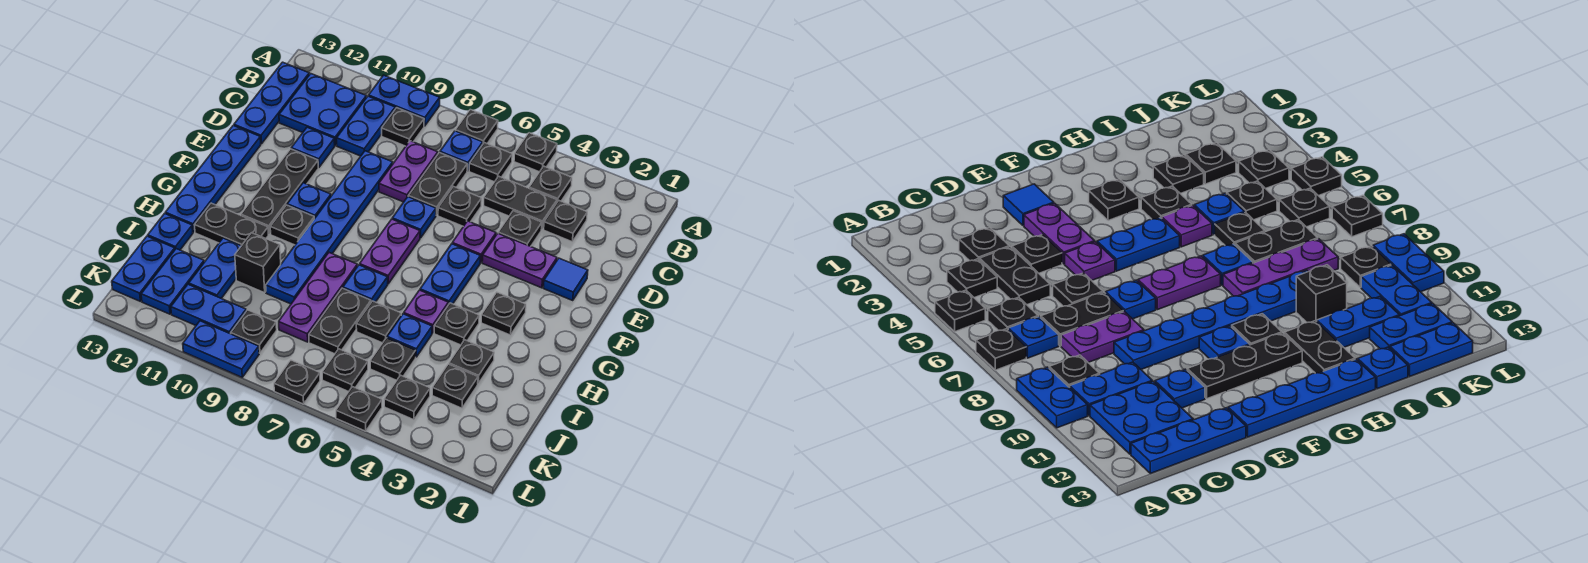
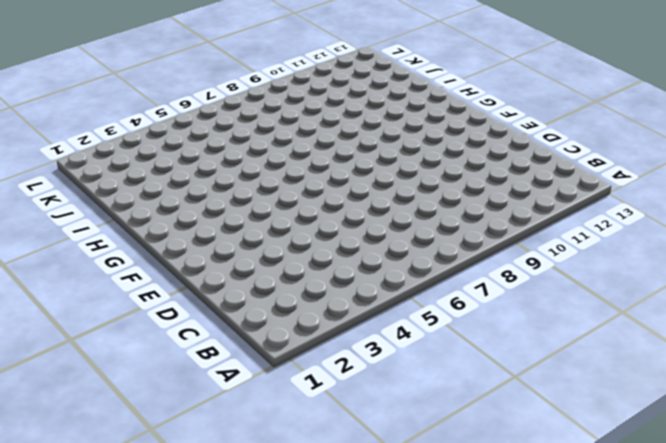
none -> black 1x1 plate [514,133,557,172]
none -> black 1x1 plate [456,110,498,143]
none -> blue 1x2 plate [369,75,440,126]
none -> black 1x1 plate [529,166,572,202]

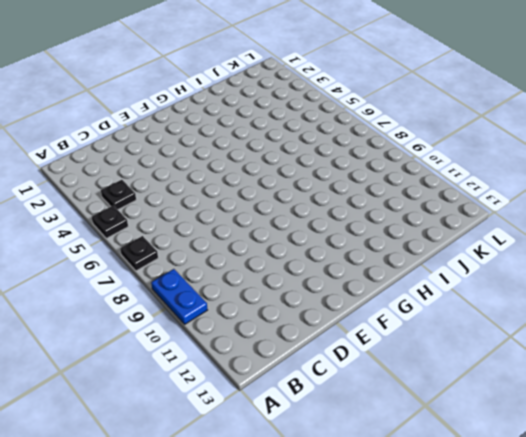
none -> black 1x1 plate [469,143,512,182]
none -> blue 1x1 plate [440,131,483,171]
none -> black 1x1 plate [382,108,424,146]
none -> blue 1x2 plate [337,96,395,156]

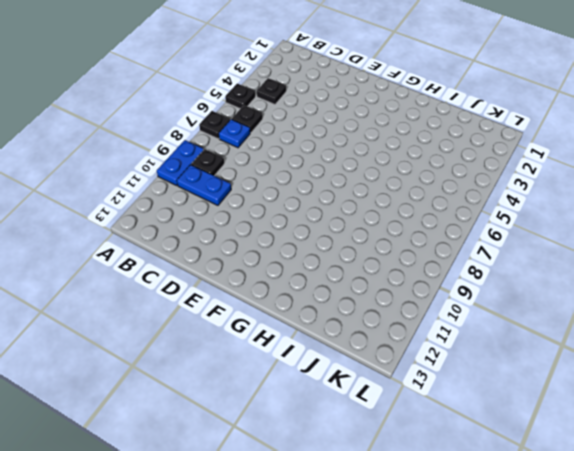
none -> blue 2x2 plate [279,74,366,145]
none -> blue 1x3 plate [234,62,309,144]
none -> black 1x1 plate [544,200,587,242]
none -> black 1x2 plate [484,176,557,229]

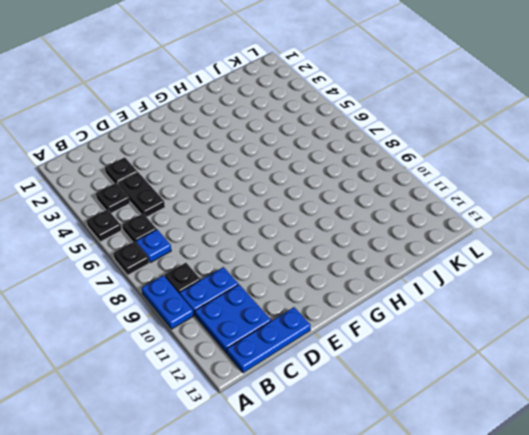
none -> black 1x2 plate [408,153,467,215]
none -> purple 1x2 plate [379,141,438,202]
none -> black 1x1 plate [498,211,542,247]
none -> black 1x1 plate [438,186,482,226]

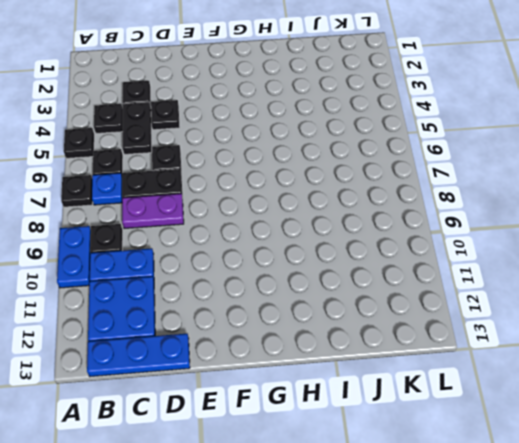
none -> blue 1x6 plate [266,151,393,304]
none -> blue 1x1 plate [291,127,335,167]
none -> blue 1x1 tile [543,258,588,300]
none -> purple 1x2 plate [482,234,557,288]

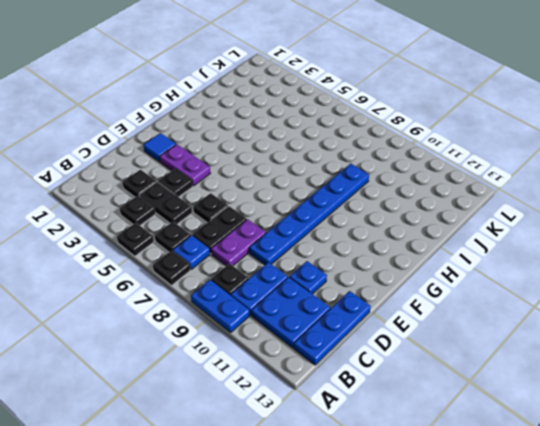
none -> purple 1x1 plate [452,221,496,263]
none -> blue 1x1 plate [392,197,436,238]
none -> black 1x3 plate [241,149,318,234]
none -> blue 1x4 plate [165,126,261,232]

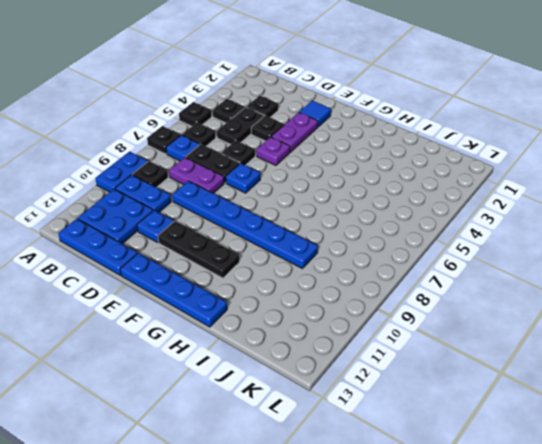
none -> blue 1x2 plate [420,244,480,305]
none -> purple 1x2 plate [360,219,420,284]
none -> blue 1x1 plate [287,183,331,219]
none -> black 1x1 plate [481,292,526,335]

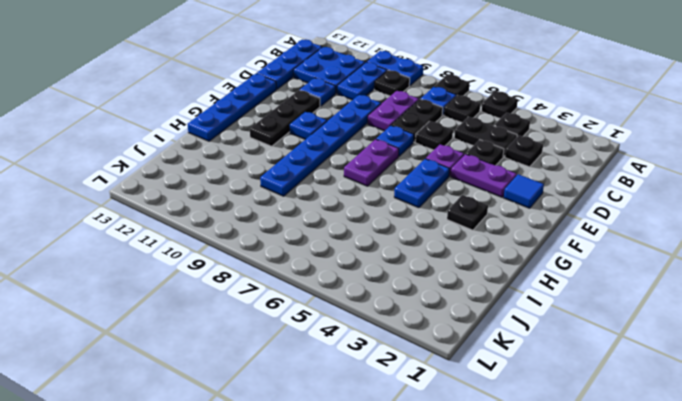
none -> black 1x1 plate [270,205,314,245]
none -> black 1x1 plate [434,303,479,345]
none -> purple 1x1 plate [404,290,448,333]
none -> blue 1x1 plate [343,265,388,302]

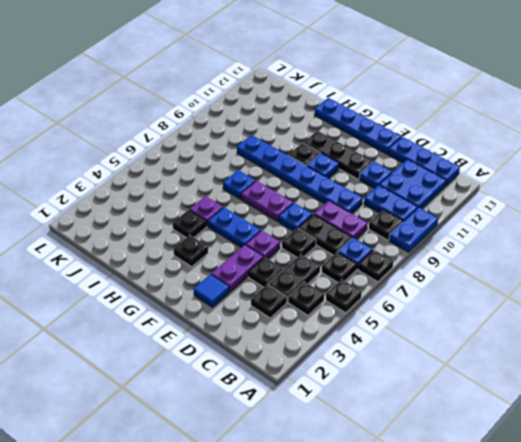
none -> purple 1x3 plate [279,253,357,342]
none -> black 1x2 plate [195,203,268,246]
none -> black 1x1 plate [449,340,494,384]
none -> blue 1x1 plate [387,314,432,357]

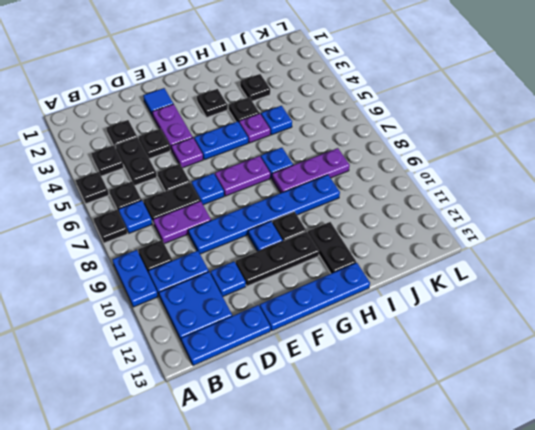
none -> black 1x1 plate [356,301,401,343]
none -> black 1x2 plate [309,288,371,354]
none -> black 1x1 brick [235,233,281,293]
none -> blue 1x2 plate [189,238,241,298]

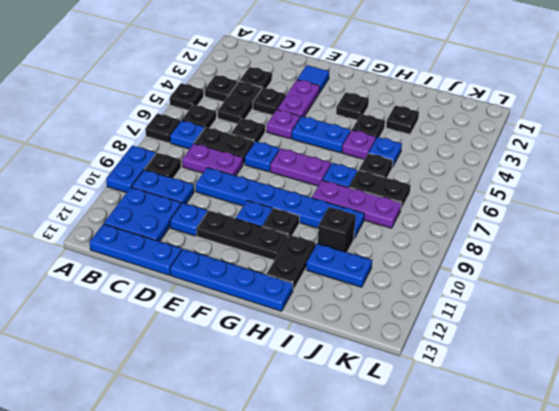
none -> blue 1x1 plate [148,214,193,250]
none -> black 1x1 plate [432,364,478,408]
none -> black 1x1 plate [370,338,416,380]
none -> blue 1x2 plate [141,249,204,314]

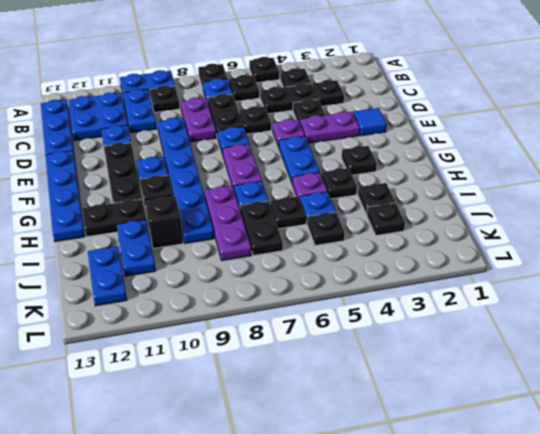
none -> blue 1x1 plate [148,214,193,250]
none -> blue 1x2 plate [112,236,175,302]
none -> black 1x1 plate [384,375,430,420]
none -> black 1x1 plate [322,349,368,392]

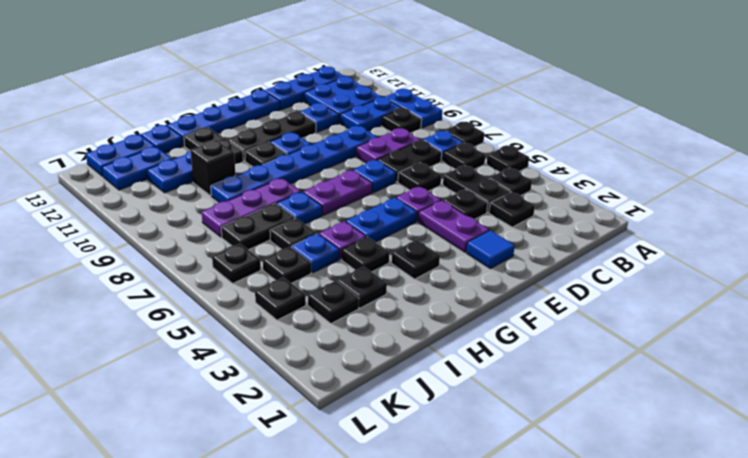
none -> black 1x1 plate [231,310,277,353]
none -> blue 1x2 plate [171,284,246,334]
none -> black 1x1 plate [336,387,382,431]
none -> black 1x1 plate [274,360,320,404]

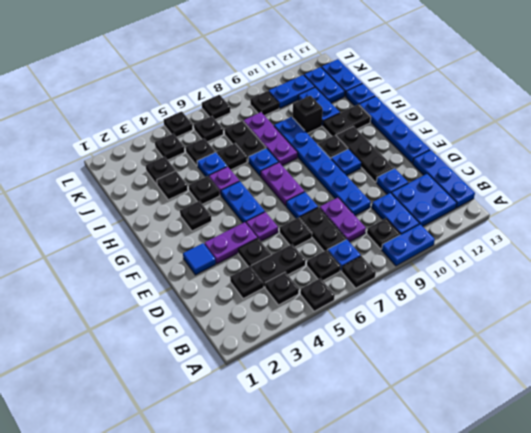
none -> blue 1x2 plate [183,321,259,377]

